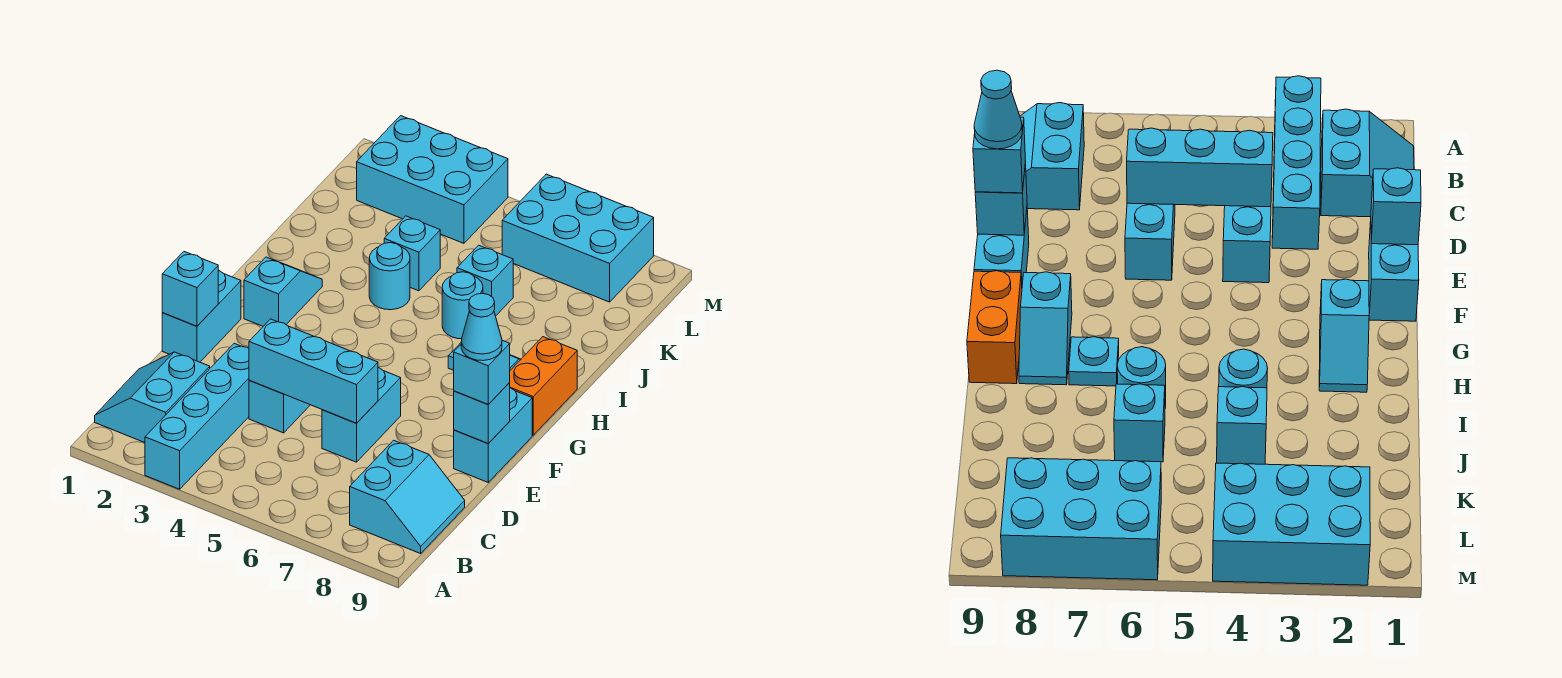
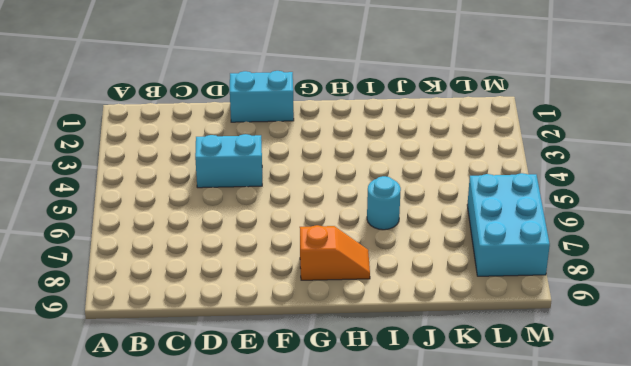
orange 1x2 slope [300,225,370,280] -> cyan 1x2 slope [1019,272,1072,385]
none -> cyan 1x4 brick [145,343,249,489]
none -> cyan 2x2 slope [95,352,210,443]
none -> cyan 2x2 slope [350,440,465,554]

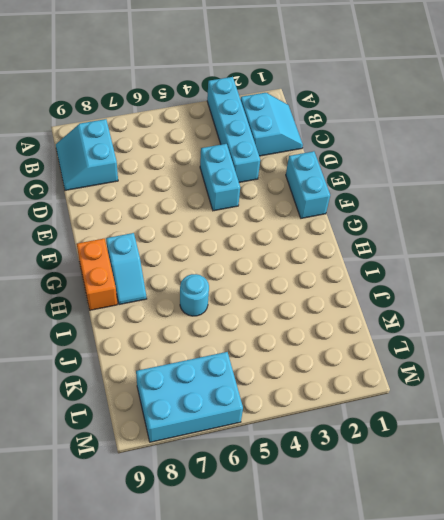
none -> cyan 1x2 brick [322,368,401,462]
none -> cyan 1x2 brick [454,388,532,482]
none -> cyan 1x2 slope [244,257,322,326]

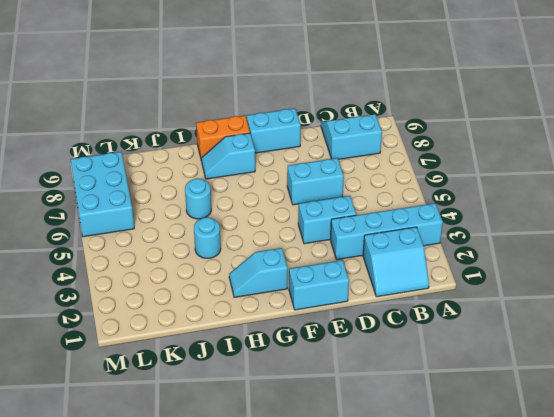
none -> cyan 1x1 plate [1069,337,1119,386]
none -> cyan 1x1 brick [384,216,440,291]
none -> cyan 1x1 brick [457,245,513,316]

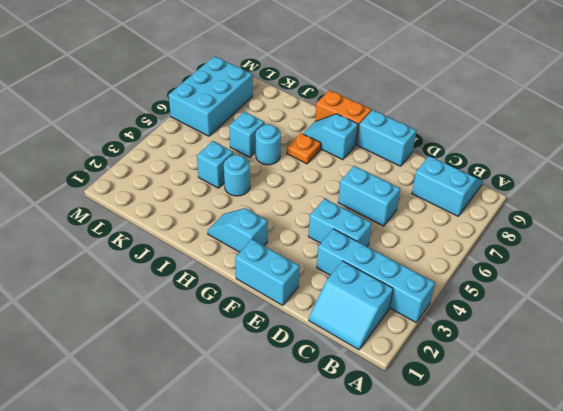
orange 1x1 plate [287,133,321,164] -> cyan 1x1 plate [1069,337,1119,386]
none -> cyan 2x3 brick [357,116,508,243]
none -> cyan 1x3 brick [249,319,378,423]
none -> cyan 1x1 brick [162,252,218,326]

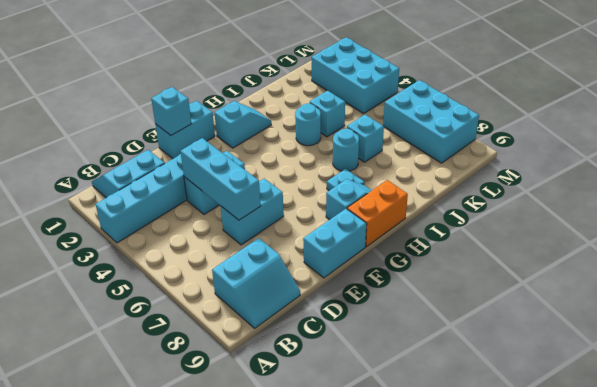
none -> cyan 1x1 brick [454,383,510,443]
none -> cyan 1x1 brick [454,340,510,404]
none -> cyan 1x1 cone [461,293,502,361]

